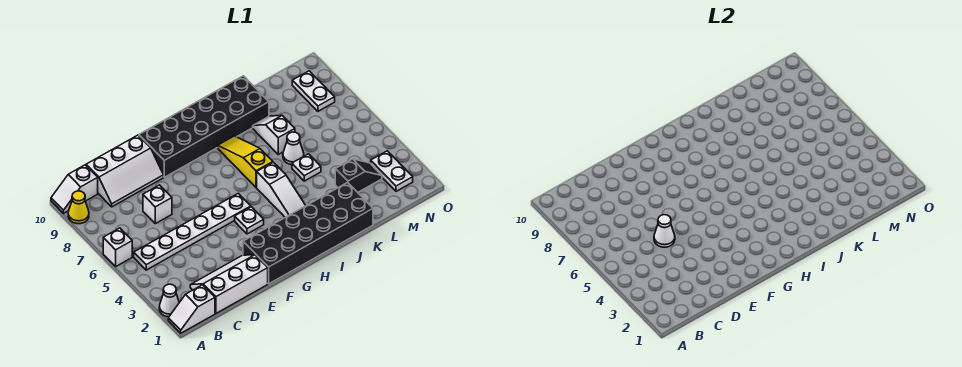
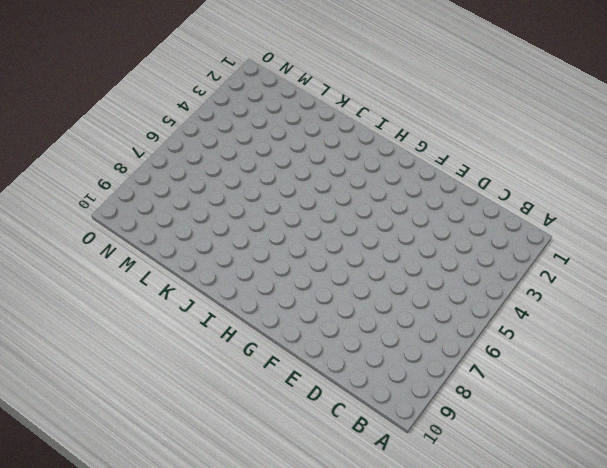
none -> white 1x2 slope [168,285,215,333]
none -> white 1x1 cone [159,284,179,317]
none -> white 1x1 brick [103,228,132,266]

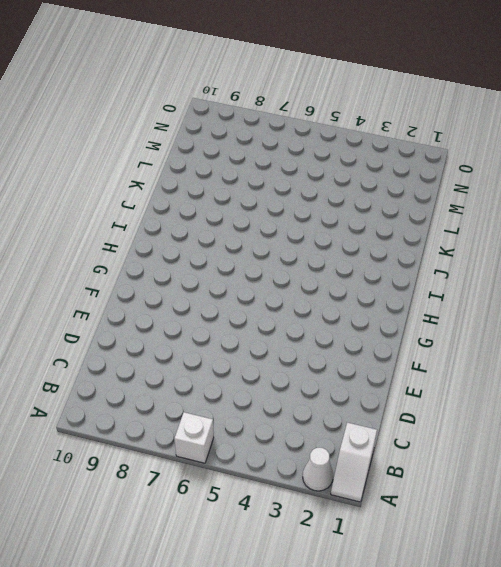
none -> yellow 1x1 cone [68,191,89,224]
none -> white 1x2 slope [51,165,98,213]
none -> white 1x6 plate [134,193,251,270]

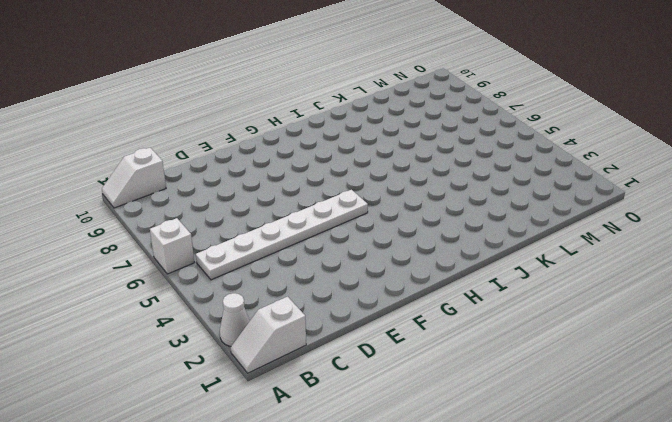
none -> yellow 1x1 cone [68,191,89,224]
none -> white 2x3 slope [190,255,268,313]
none -> white 2x3 slope [86,135,163,207]

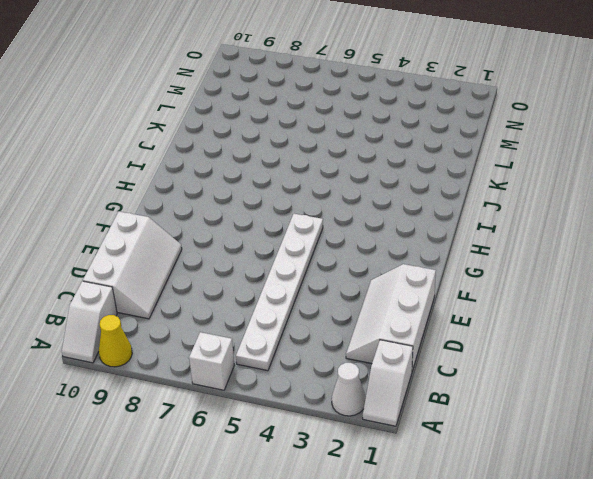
none -> white 1x1 brick [143,185,172,224]
none -> black 2x6 brick [243,183,373,284]
none -> black 2x6 brick [139,76,269,177]

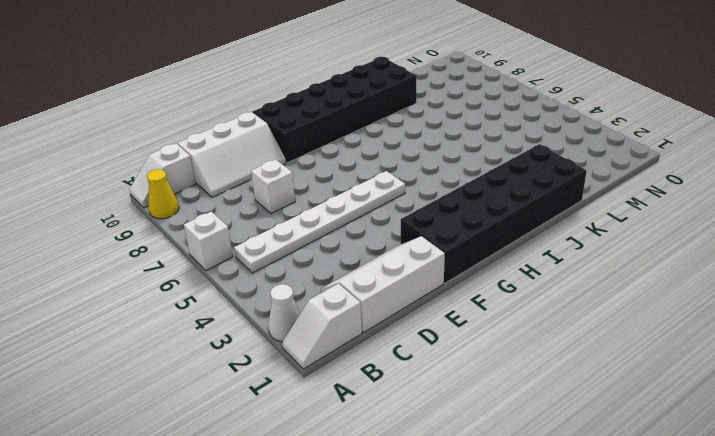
none -> white 1x1 plate [235,207,264,234]
none -> white 1x3 slope [257,162,306,217]
none -> yellow 1x3 slope [218,136,273,188]

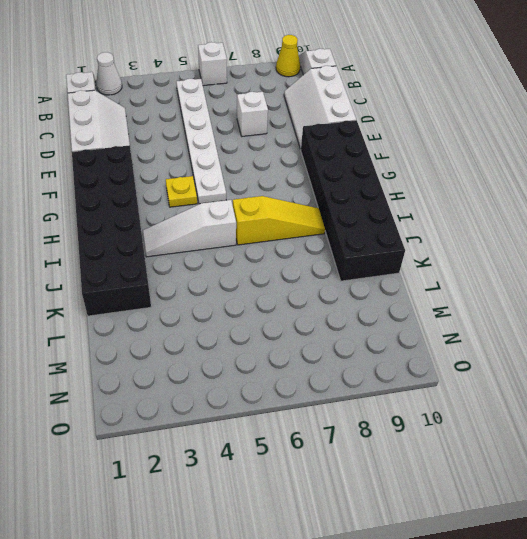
yellow 1x1 plate [166,176,197,207] -> white 1x1 plate [235,207,264,234]
none -> white 1x1 plate [292,154,321,181]
none -> white 1x1 cone [283,132,304,165]
none -> white 1x2 slope [253,115,295,154]

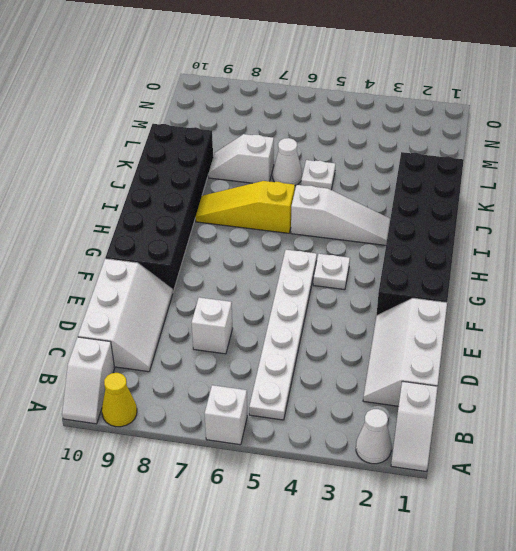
none -> black 1x2 slope [335,159,382,192]
none -> white 1x2 plate [371,151,413,191]
none -> white 1x2 plate [292,71,335,111]

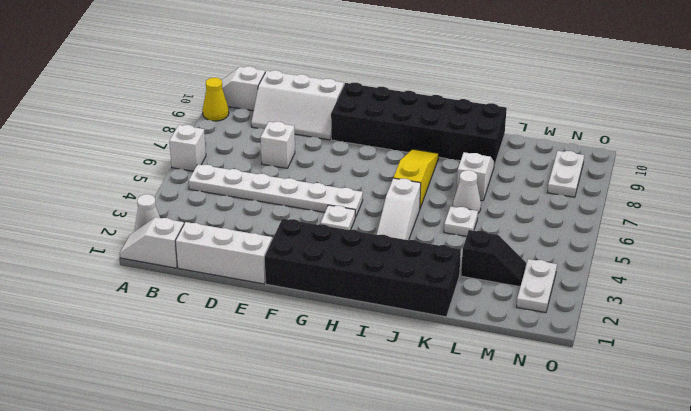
none -> white 1x1 cone [654,215,675,247]

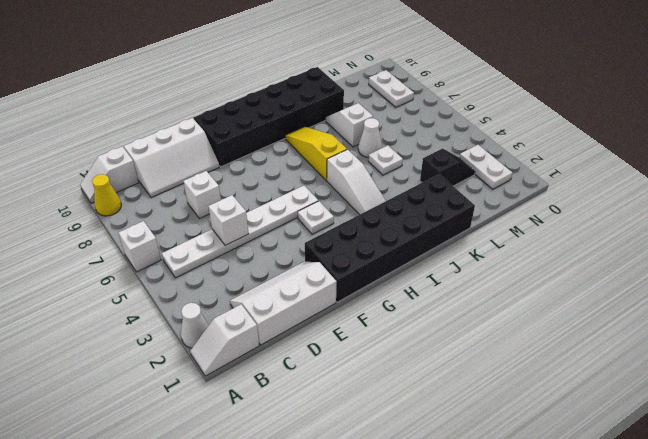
white 1x1 brick [209,195,249,245] -> white 1x1 cone [654,215,675,247]

